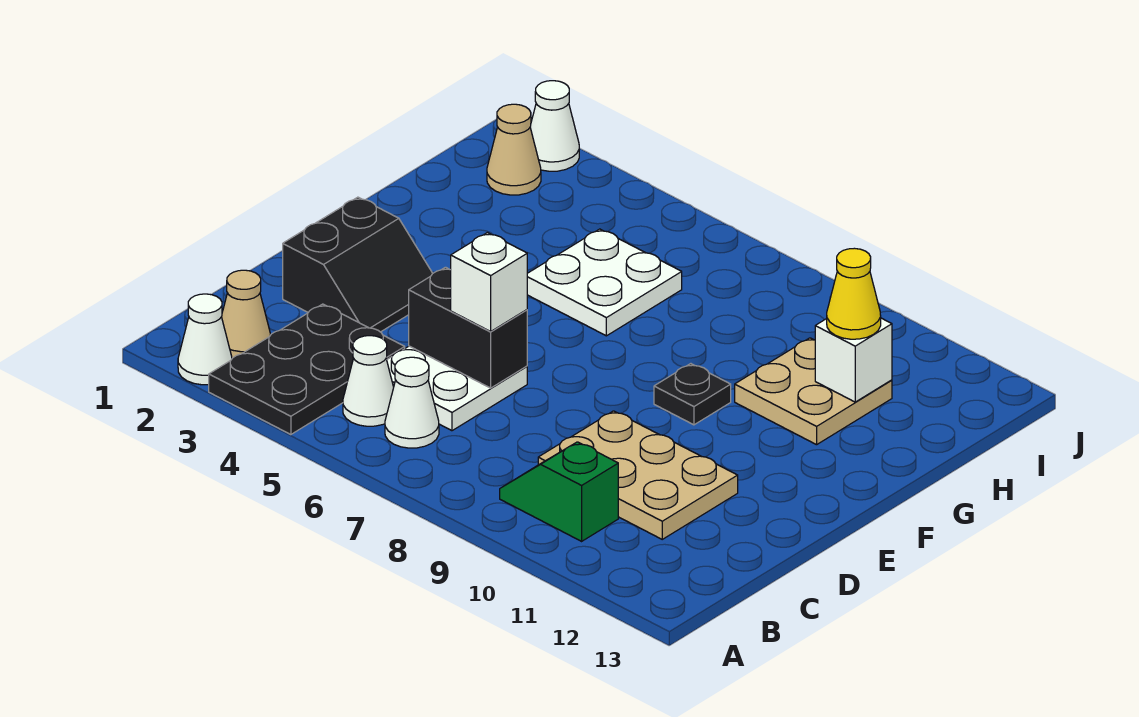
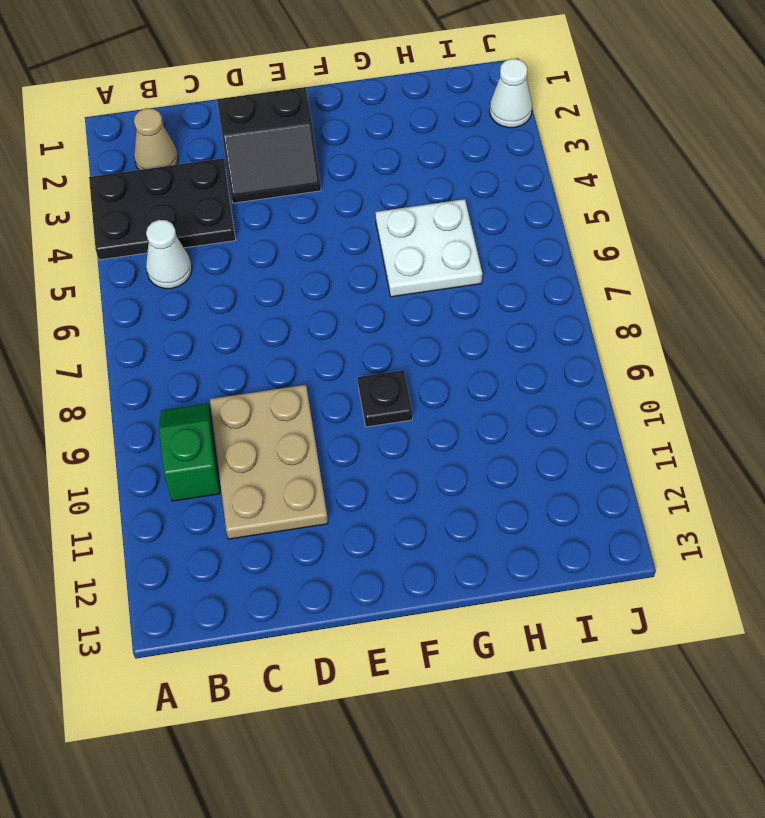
none -> white 1x1 cone [178,294,232,385]
none -> white 1x1 cone [385,357,439,448]
none -> white 2x2 plate [387,346,527,431]

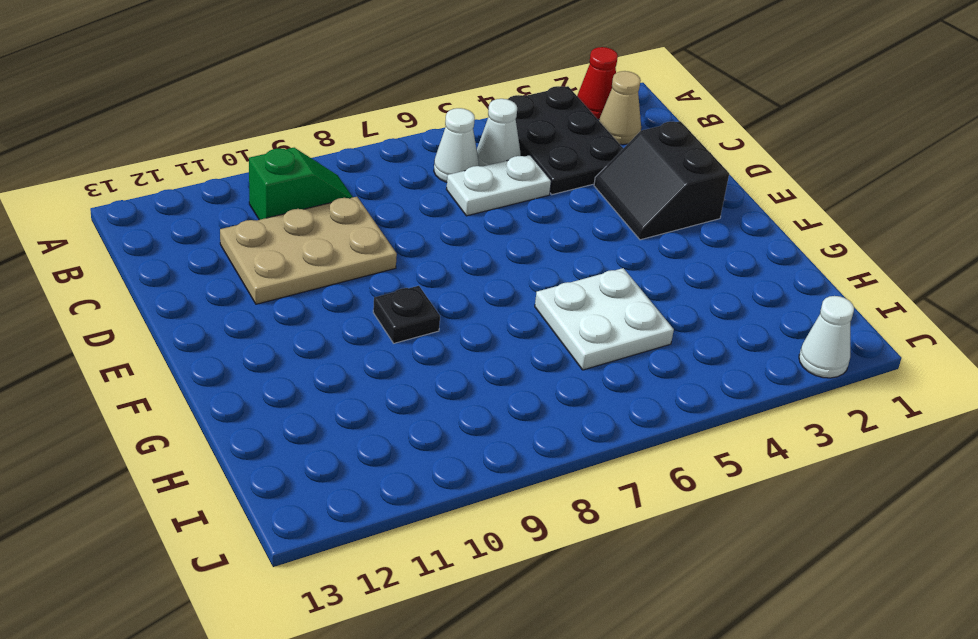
red 1x1 cone [577,47,618,119] -> white 1x1 cone [178,294,232,385]
white 1x2 plate [446,155,551,216] -> white 2x2 plate [387,346,527,431]
none -> tan 2x2 plate [735,338,892,445]
none -> tan 1x1 cone [487,104,541,195]
none -> black 1x2 brick [409,267,527,388]

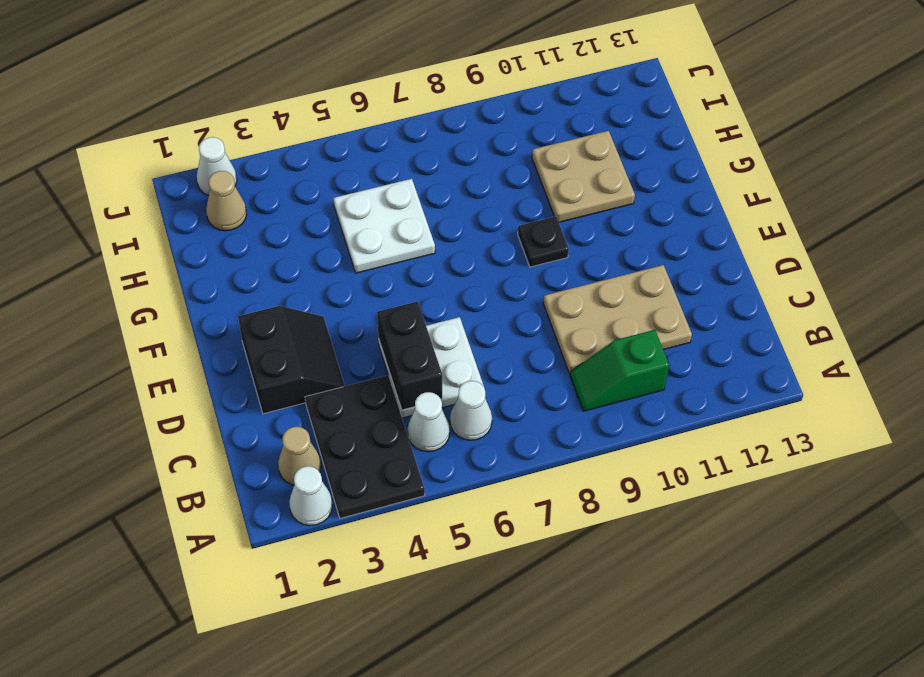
black 1x2 brick [377,301,442,410] -> black 1x2 brick turned to [409,267,527,388]
none -> white 1x1 brick [815,318,892,402]
none -> white 1x1 brick [451,233,527,331]
none -> yellow 1x1 cone [827,248,881,339]

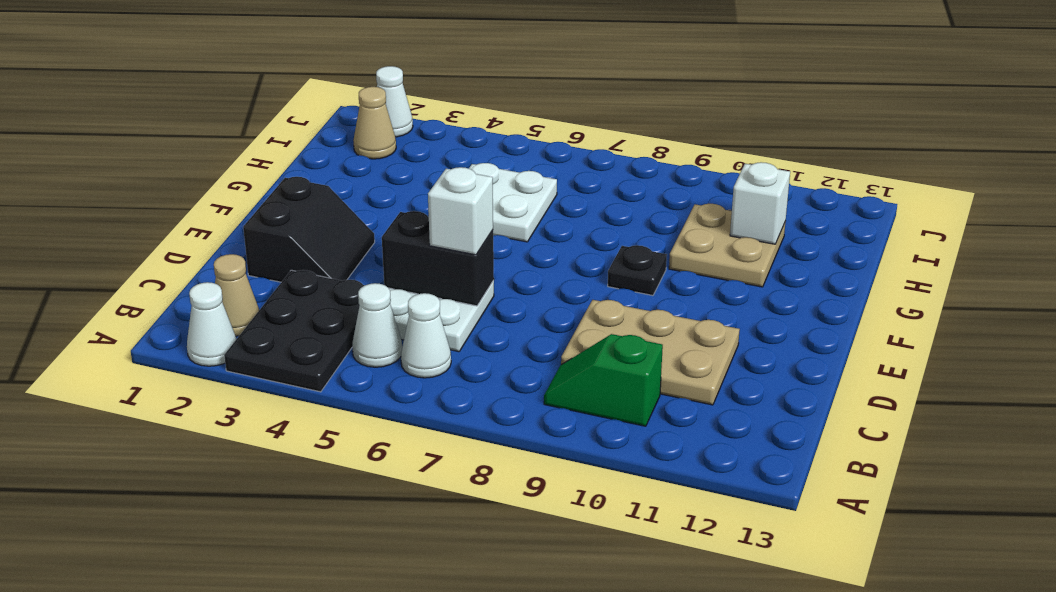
none -> yellow 1x1 cone [827,248,881,339]

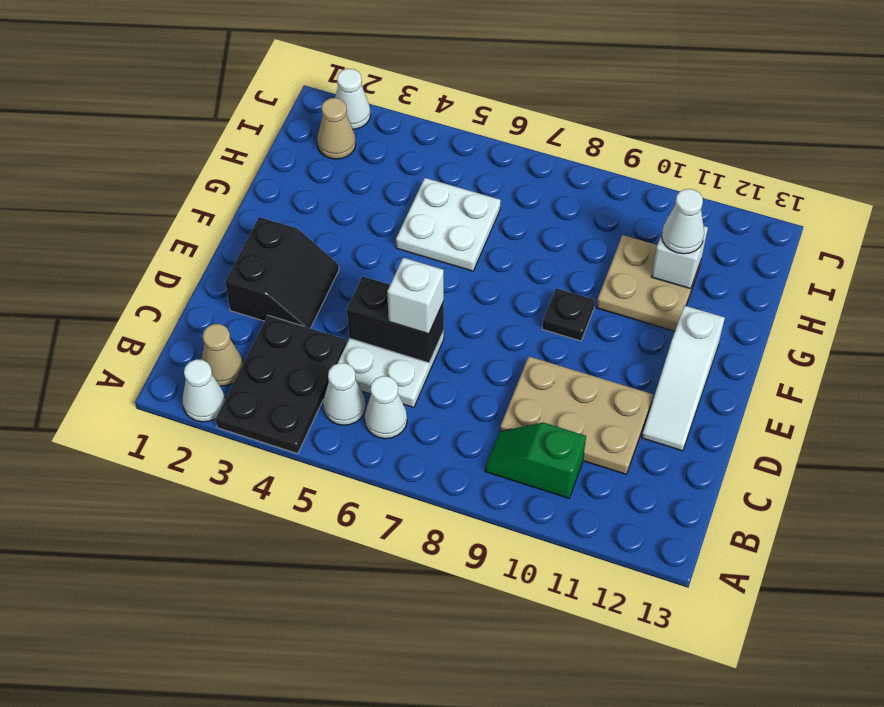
white 1x3 slope [642,305,725,451] -> none
white 1x1 cone [662,189,704,254] -> yellow 1x1 cone [827,248,881,339]

